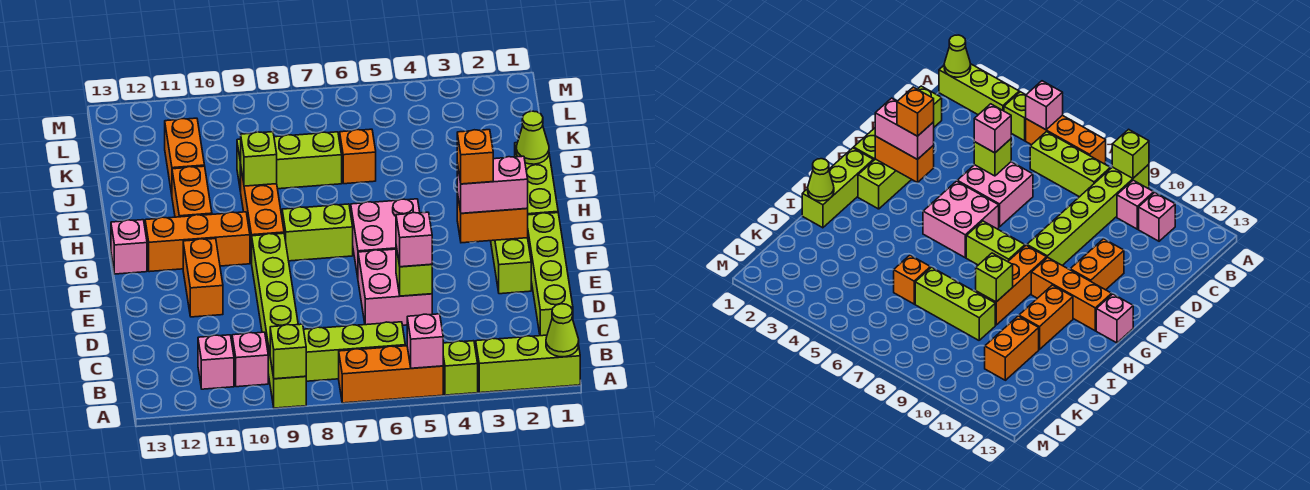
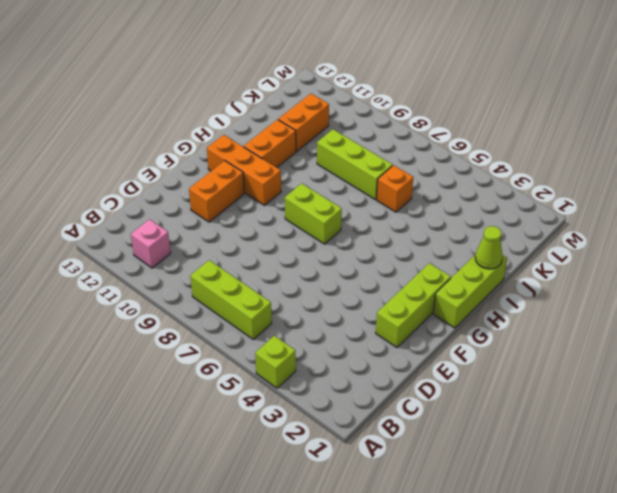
none -> lime 1x3 brick [476,335,580,393]
none -> orange 1x3 brick [339,346,443,403]
none -> lime 1x6 brick [252,233,306,408]
none -> pink 1x1 brick [232,332,268,387]

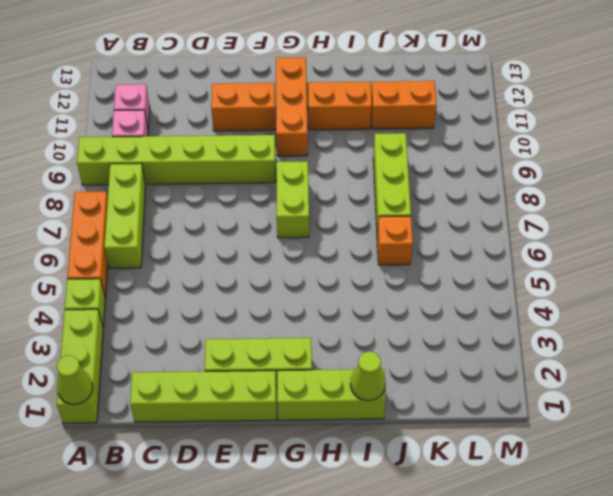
none -> pink 2x2 brick [358,249,432,325]
none -> pink 2x2 brick [351,199,420,277]
none -> orange 1x3 brick [241,169,284,263]
none -> pink 1x1 brick [111,220,147,274]

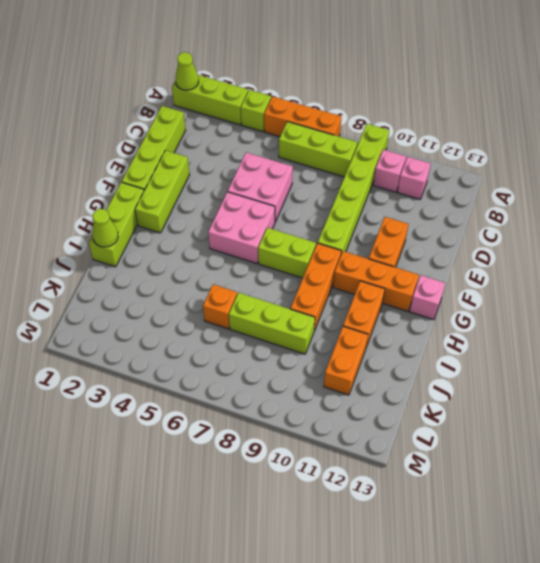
none -> pink 1x1 brick [407,314,443,368]
none -> lime 1x1 brick [270,324,306,379]
none -> lime 1x1 brick [396,247,432,296]
none -> orange 1x2 brick [457,193,528,243]

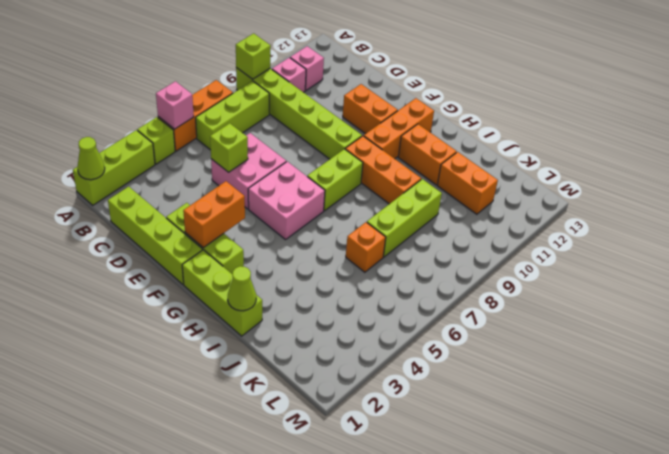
none -> pink 1x1 brick [111,220,147,274]
none -> lime 1x1 brick [240,132,277,186]
none -> pink 1x1 brick [396,212,432,267]
none -> pink 1x2 brick [457,156,528,213]

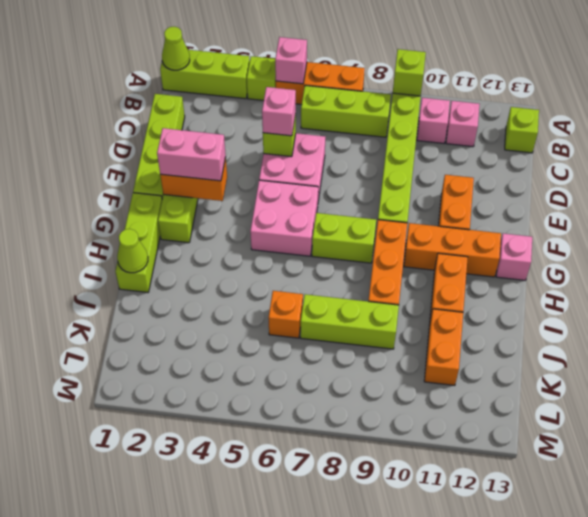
lime 1x1 brick [505,107,539,153] -> lime 1x1 brick moved to [240,132,277,186]
none -> orange 1x1 brick [457,130,493,184]

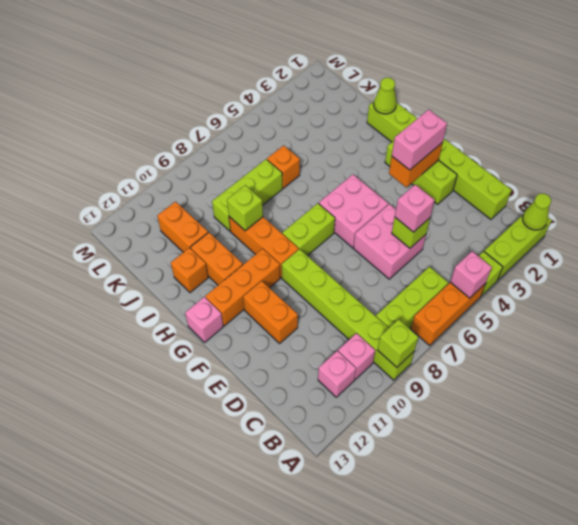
orange 1x1 brick [171,248,208,293] -> orange 1x1 brick moved to [457,130,493,184]

